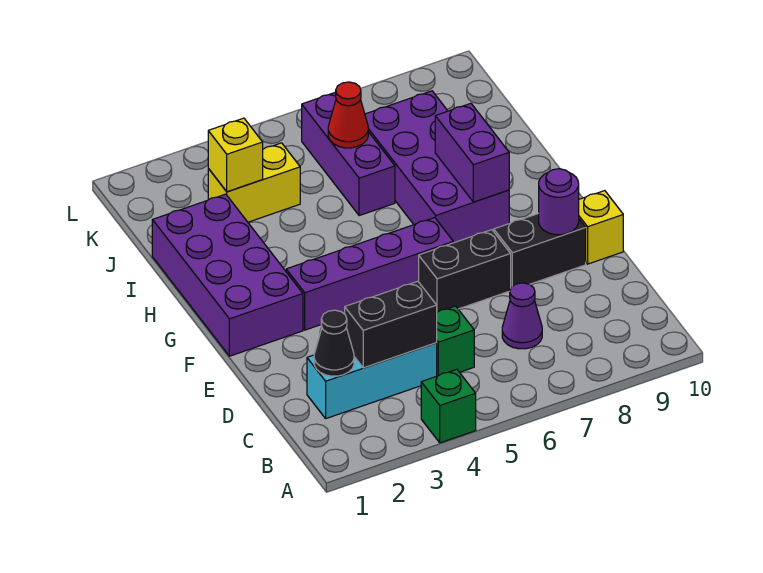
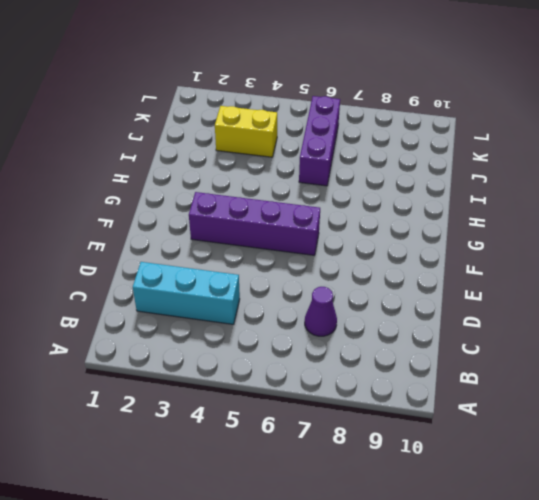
none -> green 1x1 brick [421,369,476,443]
none -> green 1x1 brick [437,306,474,376]
none -> black 1x2 brick [419,230,511,312]

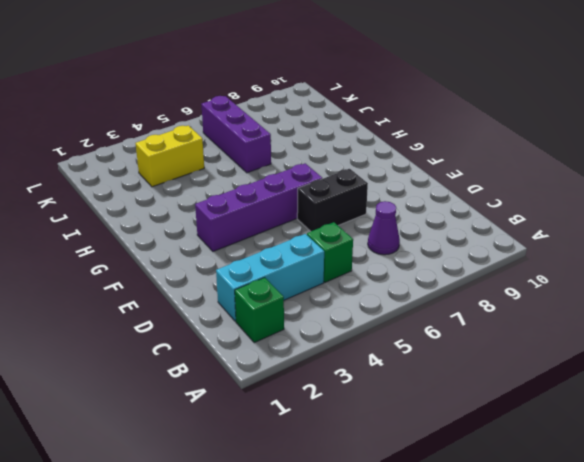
green 1x1 brick [235,277,284,343] -> green 1x1 brick moved to [421,369,476,443]
none -> black 1x2 brick [494,213,586,287]
none -> yellow 1x1 brick [579,191,623,264]
none -> purple 2x4 brick [152,194,303,356]

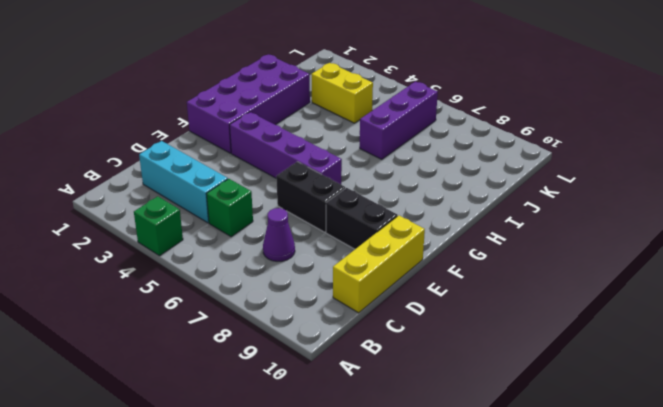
yellow 1x3 brick [333,215,425,313] -> yellow 1x1 brick [579,191,623,264]
none -> purple 2x4 brick [365,91,509,243]
none -> black 1x1 cone [314,310,354,376]
none -> black 1x2 brick [345,281,437,368]

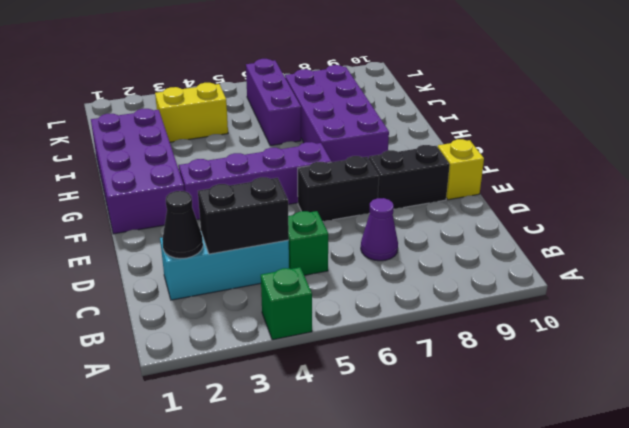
none -> purple 1x1 round brick [539,169,579,235]
none -> purple 1x2 brick [435,103,509,202]
none -> yellow 1x1 brick [208,118,263,192]

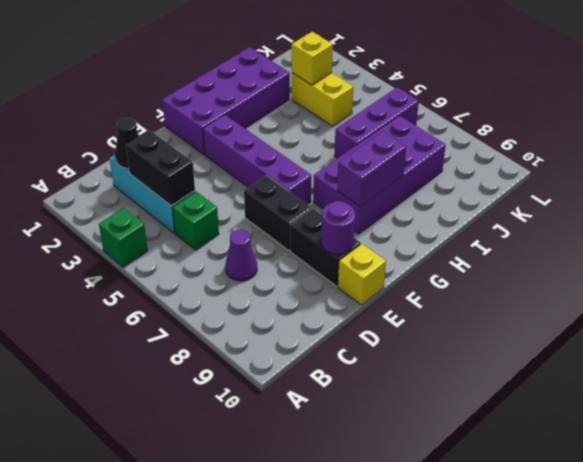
none -> red 1x1 cone [328,82,368,148]

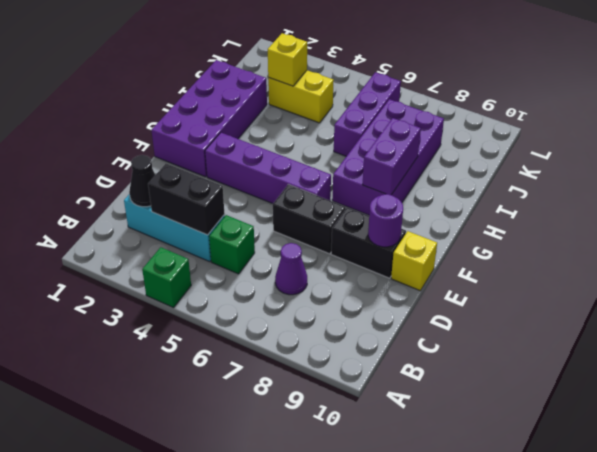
none -> red 1x1 cone [328,82,368,148]

